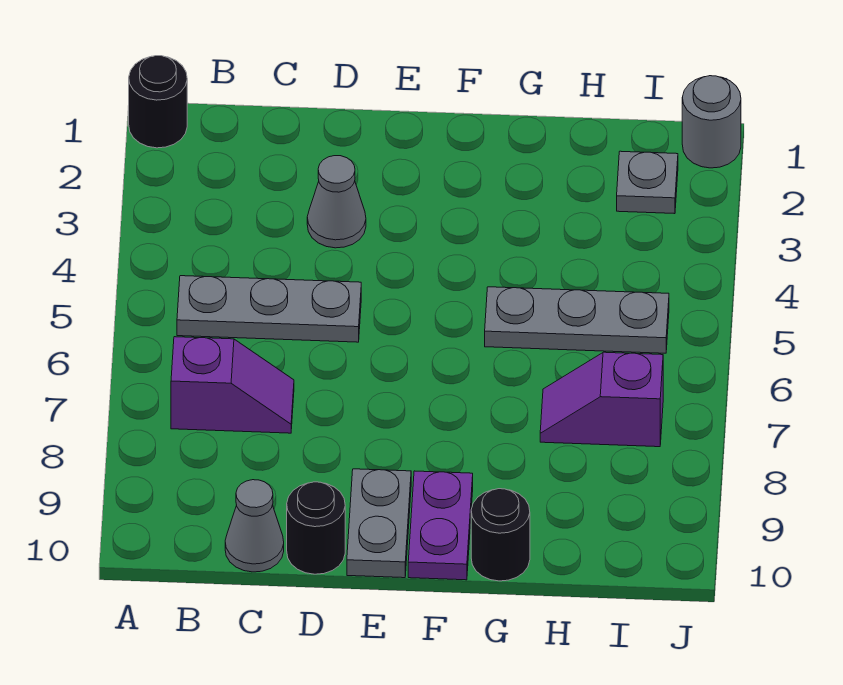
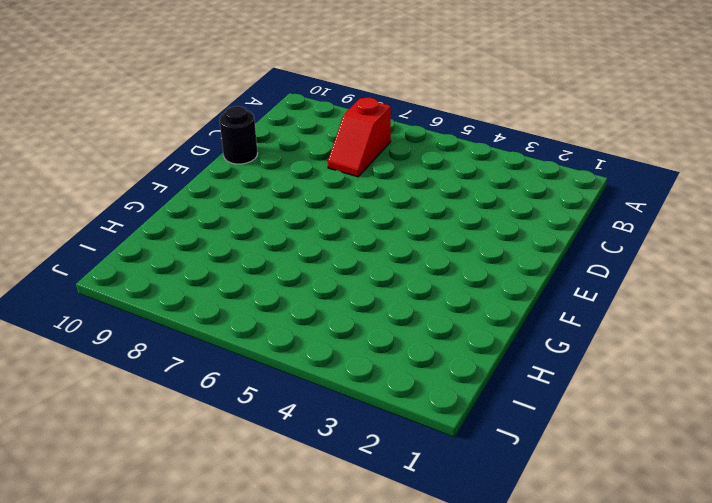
red 1x2 slope [328,98,391,177] -> purple 1x2 slope [171,337,294,433]
none -> black 1x1 round brick [129,56,187,148]
none -> grey 1x3 plate [177,276,361,342]
none -> grey 1x1 cone [225,480,284,572]

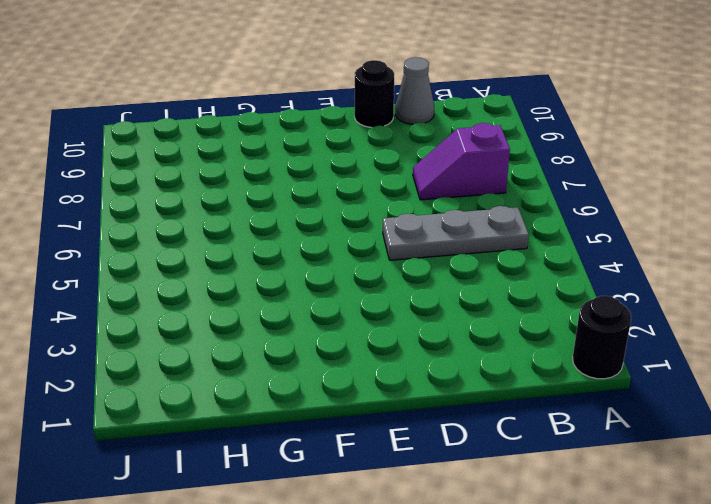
none -> grey 1x1 cone [307,156,366,248]
none -> grey 1x2 plate [347,469,411,578]
none -> purple 1x2 plate [408,471,473,580]

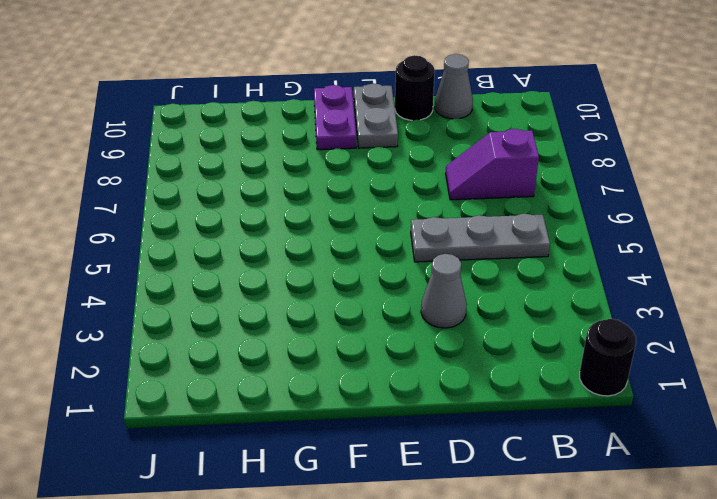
none -> grey 1x3 plate [485,287,669,353]
none -> black 1x1 round brick [471,489,530,581]
none -> purple 1x2 slope [540,352,663,447]

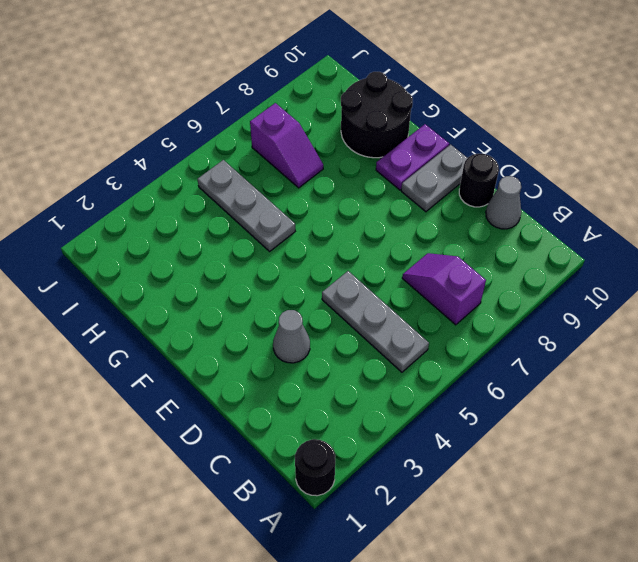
black 2x2 round brick [341,72,413,158] -> black 1x1 round brick [471,489,530,581]
none -> grey 1x1 plate [617,151,678,214]
none -> grey 1x1 round brick [682,76,741,168]

